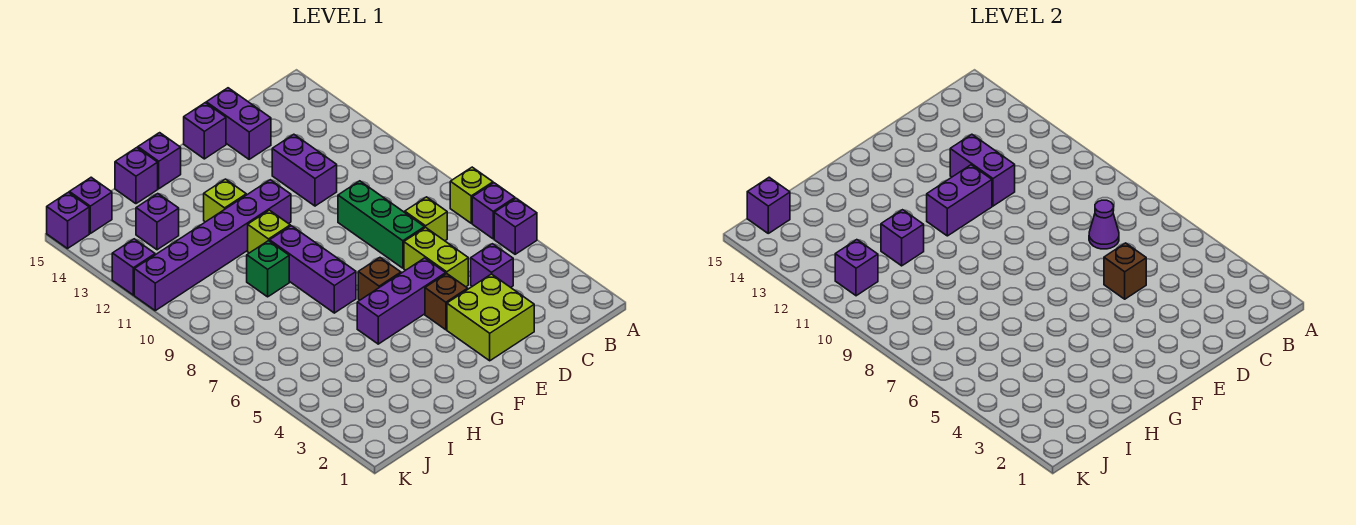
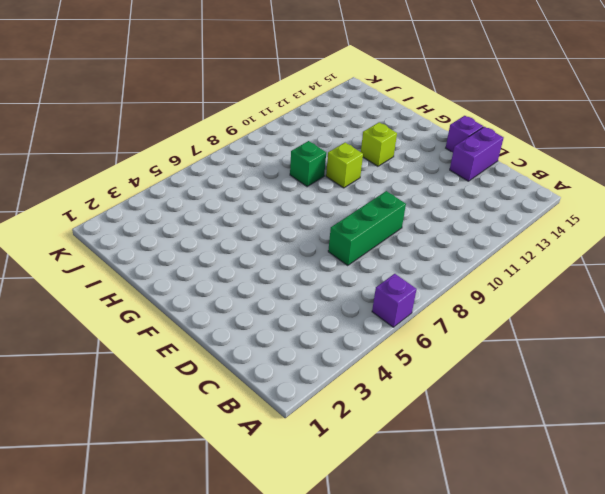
none -> purple 1x1 brick [494,198,537,254]
none -> lime 1x1 brick [450,167,493,223]
none -> purple 1x1 brick [471,244,513,287]
none -> lime 1x1 brick [405,197,447,241]

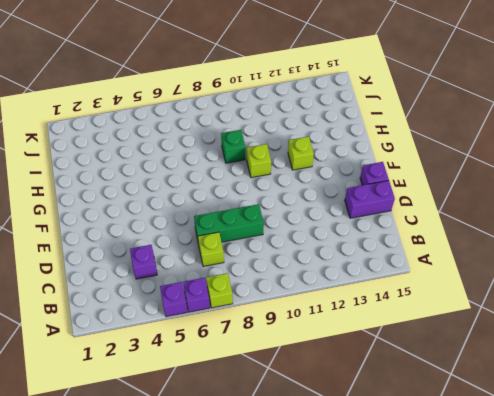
none -> lime 2x2 brick [447,274,534,361]
none -> lime 1x2 brick [404,227,468,287]
none -> purple 1x2 brick [272,134,337,206]
none -> brown 1x1 brick [425,274,468,330]

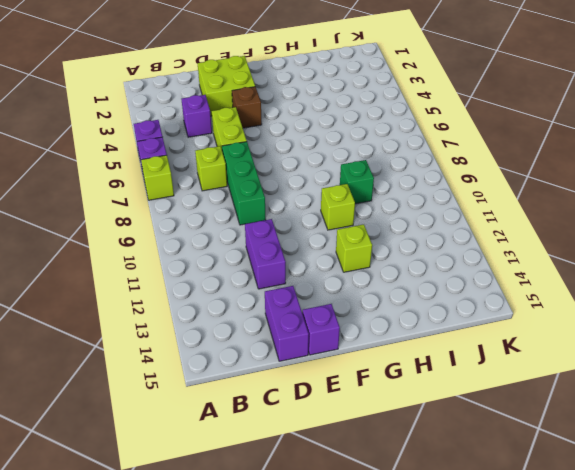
none -> purple 1x3 brick [357,258,446,344]
none -> brown 1x1 brick [358,258,401,300]
none -> purple 1x6 brick [134,180,291,311]
none -> purple 1x3 brick [270,226,356,313]

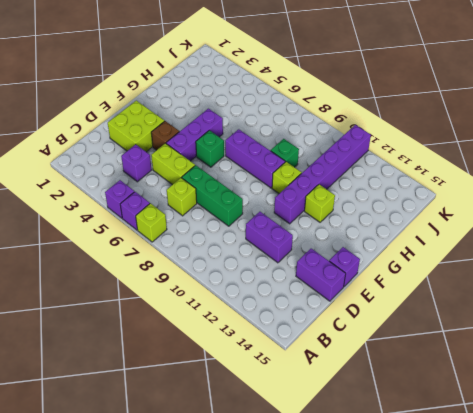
green 1x1 brick [196,130,224,167] -> brown 1x1 brick [358,258,401,300]
none -> purple 1x1 brick [138,133,181,189]
none -> purple 1x1 brick [115,148,158,204]
none -> purple 1x1 brick [136,194,179,250]
none -> purple 1x1 brick [69,177,112,233]

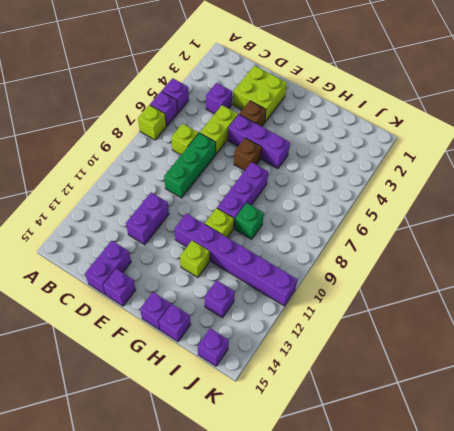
none -> purple 1x1 brick [112,239,155,295]
none -> purple 1x1 brick [47,192,89,249]
none -> purple 1x1 cone [1089,200,1119,249]
none -> brown 1x1 brick [1104,243,1146,299]

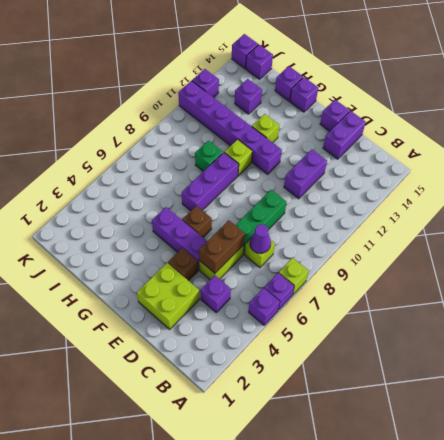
brown 1x2 brick [199,220,245,273] -> brown 1x1 brick [1104,243,1146,299]
none -> purple 1x2 brick [950,134,1015,206]
none -> purple 1x2 brick [927,165,992,236]
none -> purple 1x1 brick [881,210,924,266]
none -> purple 1x1 brick [835,240,878,296]

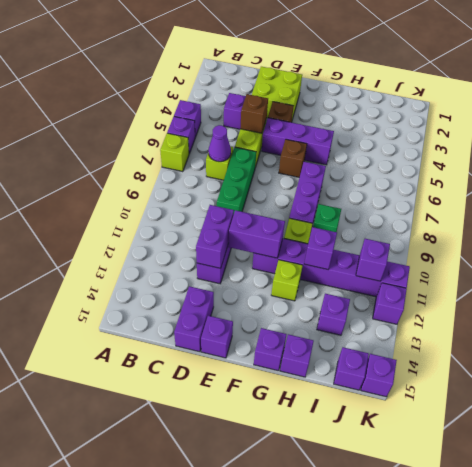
none -> purple 1x1 brick [747,177,790,233]

